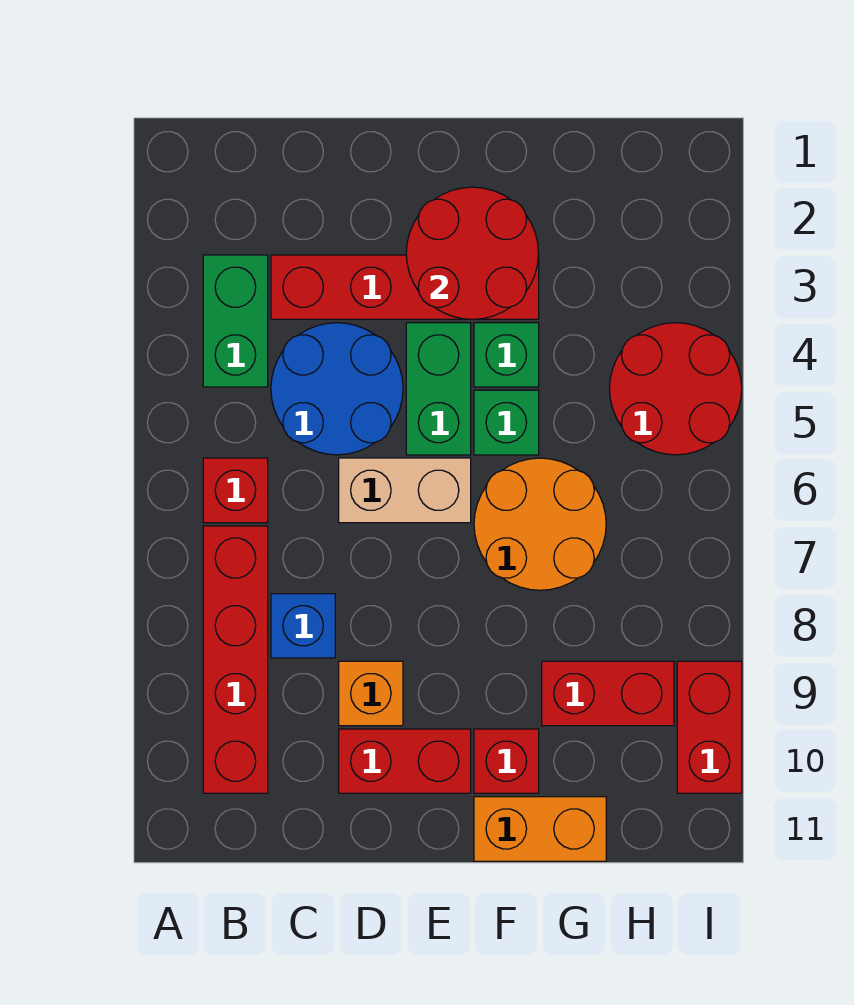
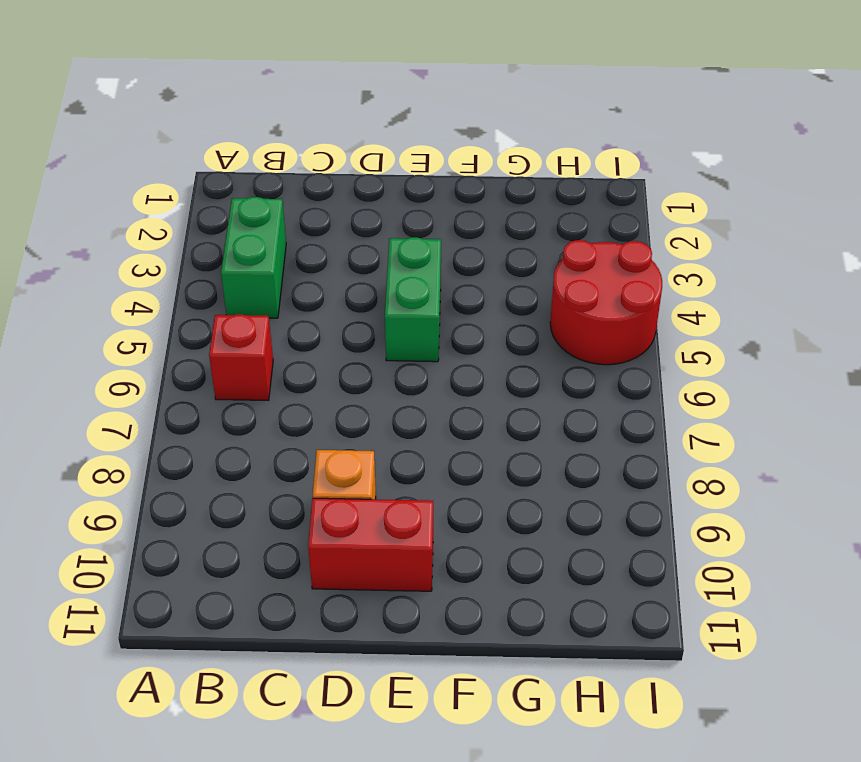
none -> red 1x4 brick [203,526,268,793]
none -> red 1x4 brick [271,255,539,319]
none -> blue 2x2 round brick [271,323,403,455]

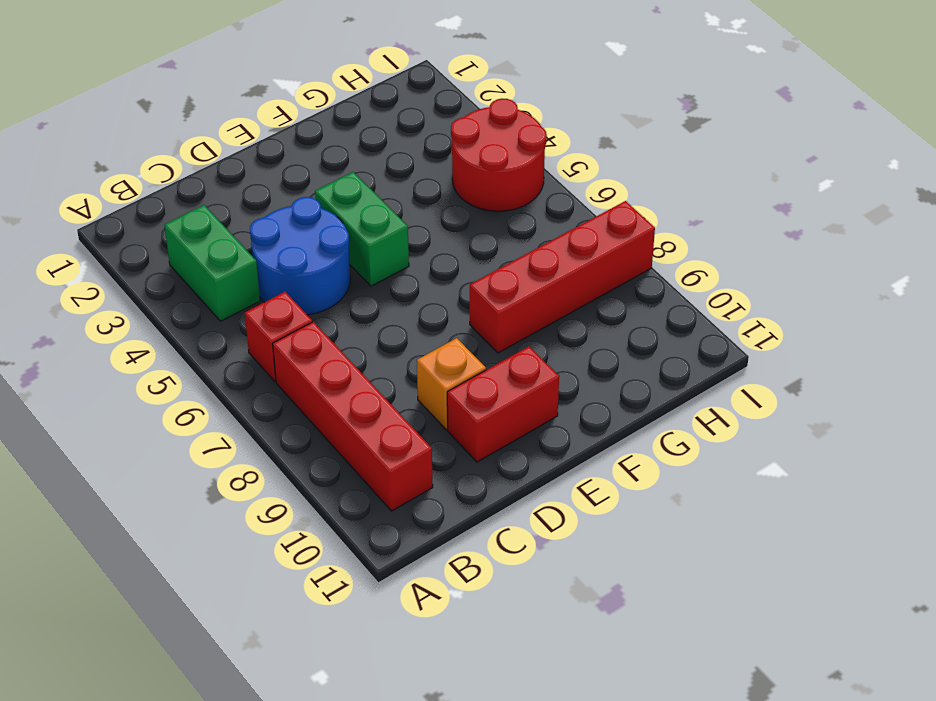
red 1x4 brick [470,201,655,353] -> red 1x4 brick moved to [271,255,539,319]
none -> blue 1x1 brick [271,594,335,658]
none -> tan 1x2 brick [339,458,471,523]
none -> green 1x1 brick [474,323,539,387]

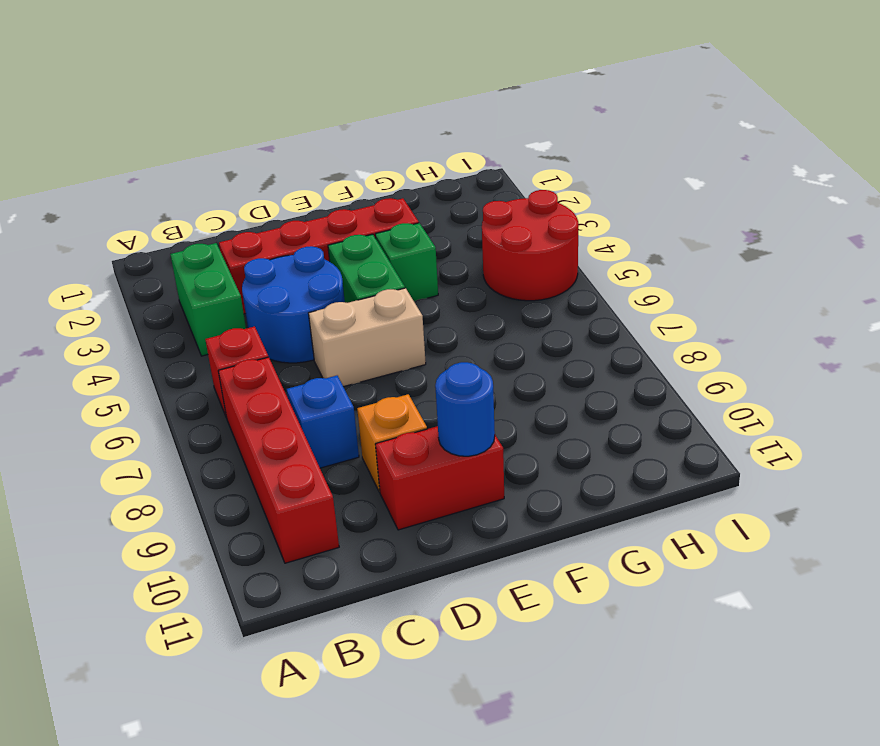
blue 1x1 round brick [435,362,495,456] -> none
none -> green 1x1 brick [474,390,539,455]
none -> orange 2x2 round brick [474,458,606,590]
none -> red 1x1 brick [474,729,539,793]

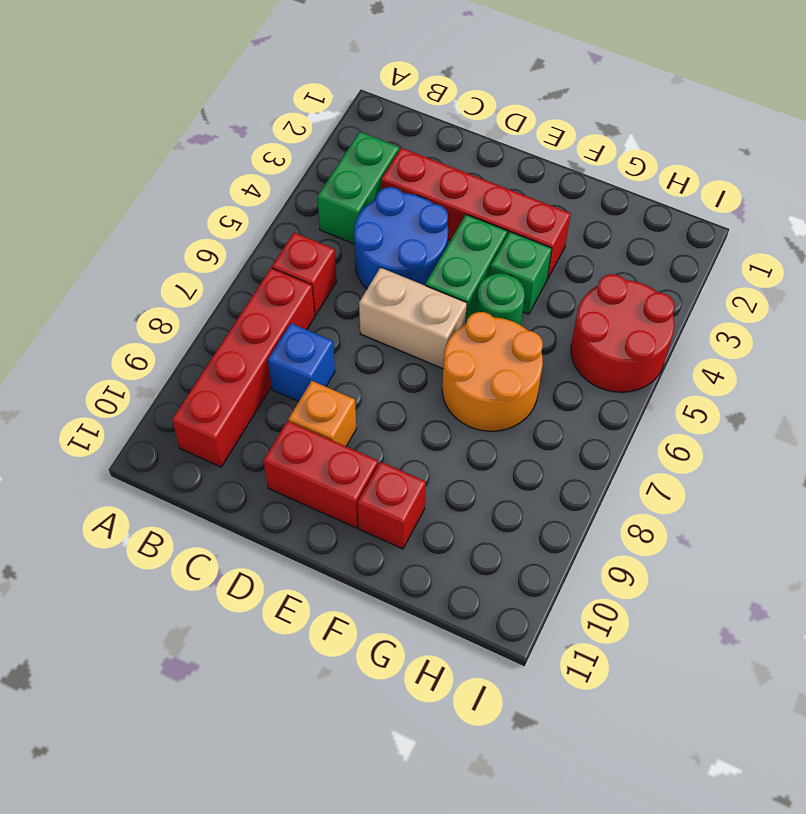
green 1x1 round brick [476,274,525,325] -> green 1x1 brick [474,390,539,455]
none -> orange 1x2 brick [474,797,606,861]
none -> red 1x2 brick [542,661,674,726]
none -> red 1x2 brick [677,661,742,793]

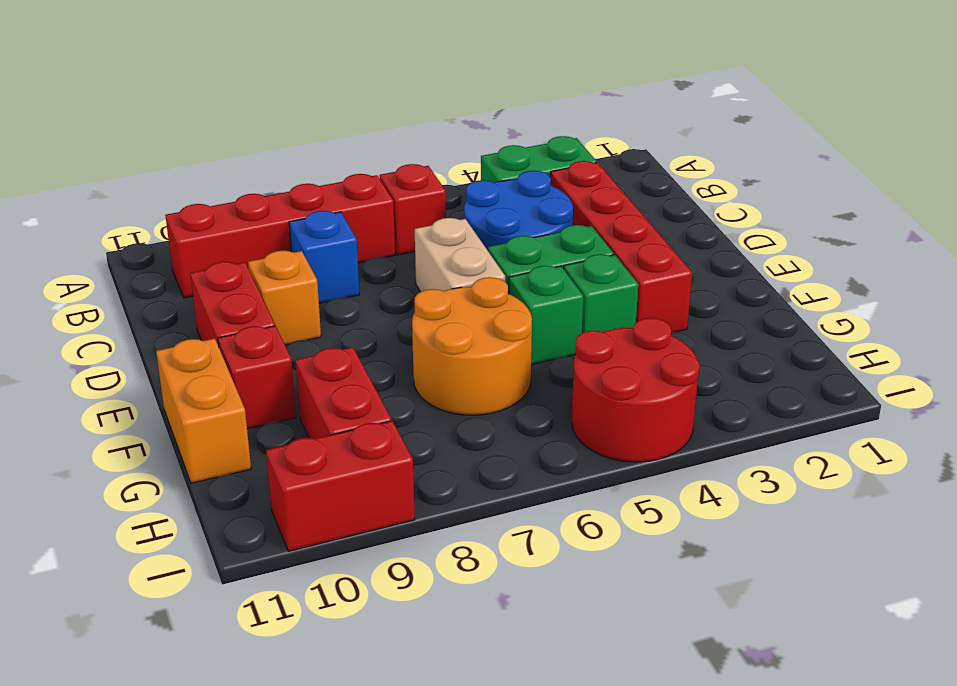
none -> red 2x2 round brick [406,187,539,319]

